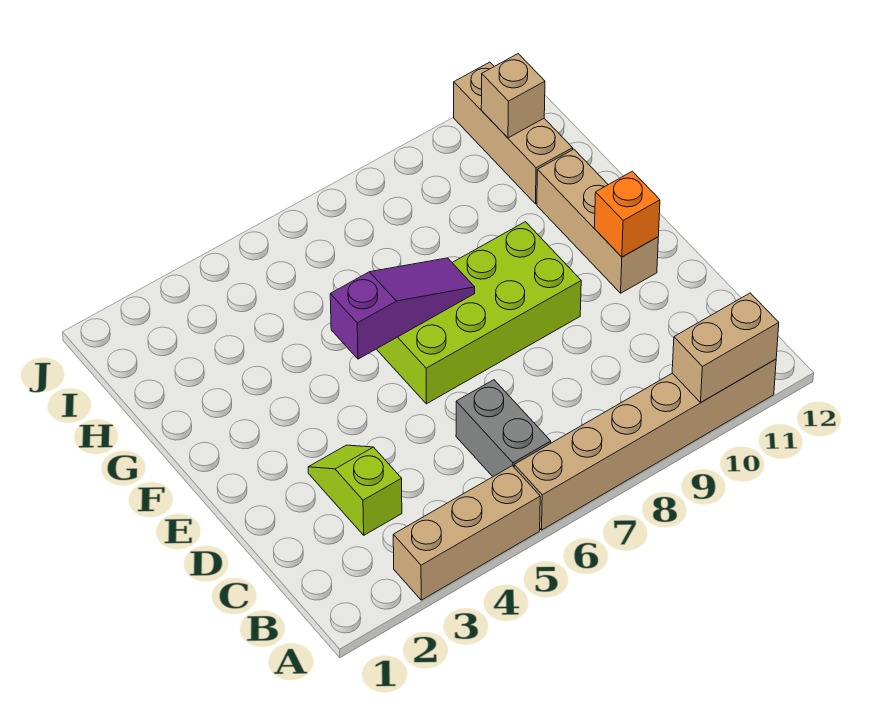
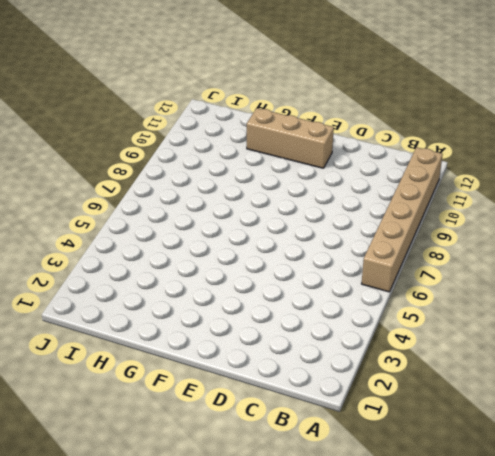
none -> tan 1x3 brick [393,466,540,600]
none -> grey 1x2 brick [456,380,551,477]

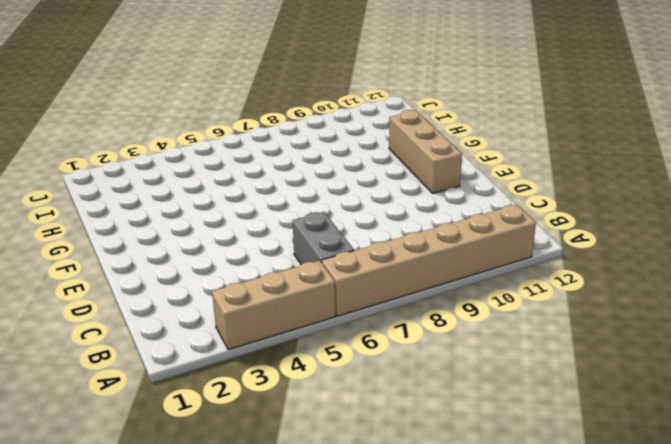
none -> lime 1x2 slope [308,445,402,535]
none -> lime 2x4 brick [377,222,581,404]

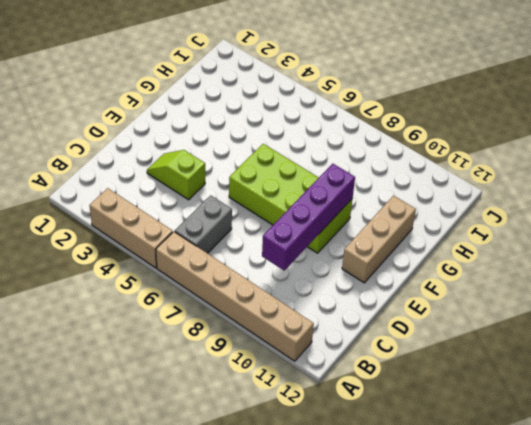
purple 1x4 brick [262,164,355,270] -> none
lime 1x2 slope [147,150,205,200] -> lime 1x2 slope turned to [308,445,402,535]
none -> tan 1x3 brick [454,62,573,204]
none -> tan 1x2 brick [672,293,779,402]

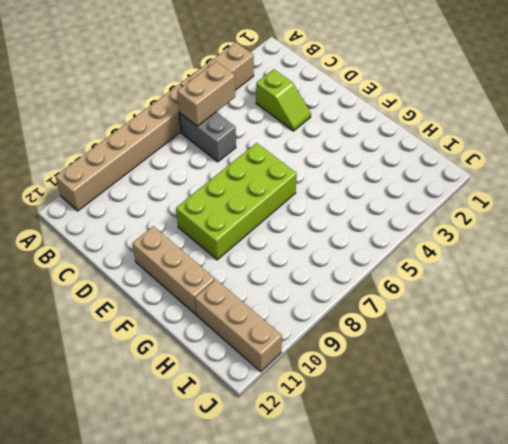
tan 1x2 brick [177,61,235,126] -> tan 1x2 brick moved to [672,293,779,402]
none -> orange 1x1 brick [594,171,660,257]
none -> purple 1x3 slope [330,258,475,359]

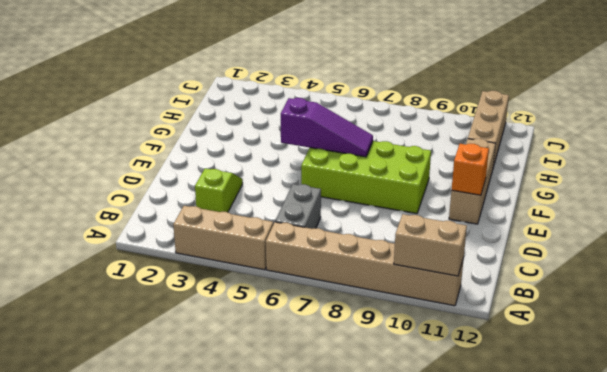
none -> tan 1x1 brick [481,54,545,138]

